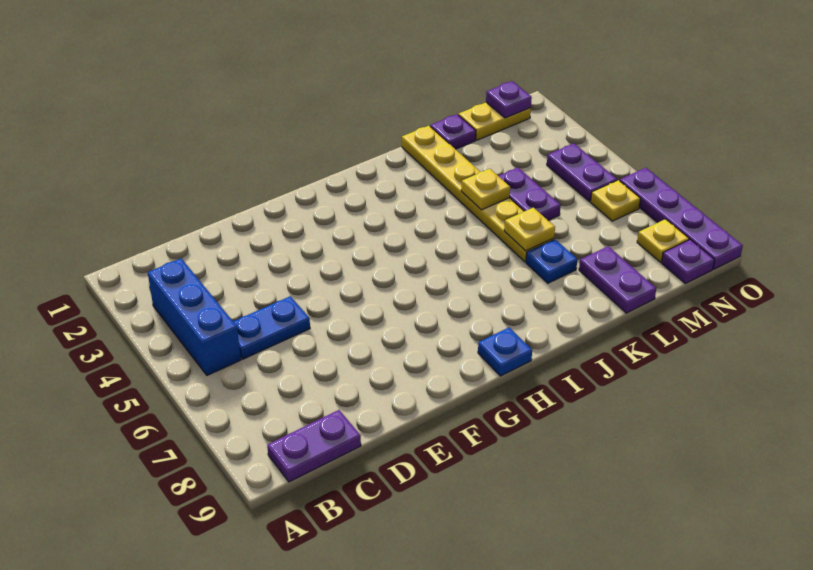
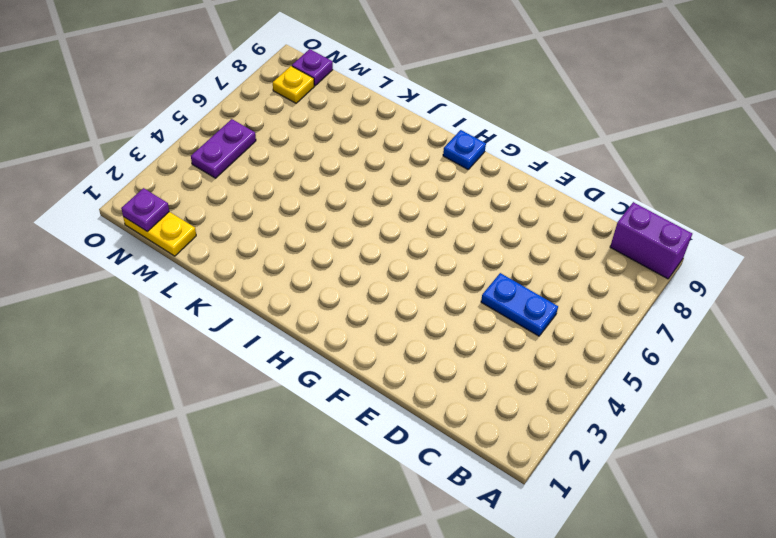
purple 1x2 brick [610,202,692,279] -> purple 1x2 plate [267,410,361,482]
none -> blue 1x3 brick [148,258,241,375]
none -> yellow 1x6 plate [402,126,554,262]
none -> blue 1x1 plate [526,239,577,283]

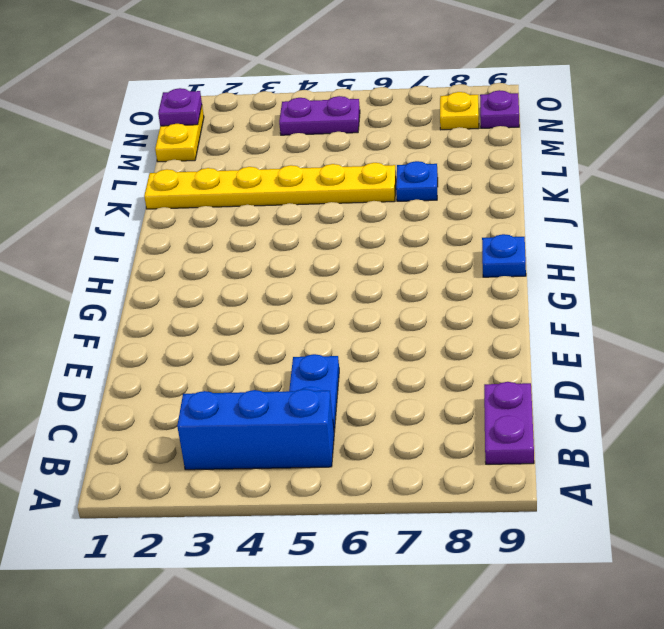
none -> purple 1x1 plate [430,114,476,149]
none -> purple 1x2 plate [499,168,561,221]
none -> purple 1x2 plate [579,246,656,313]

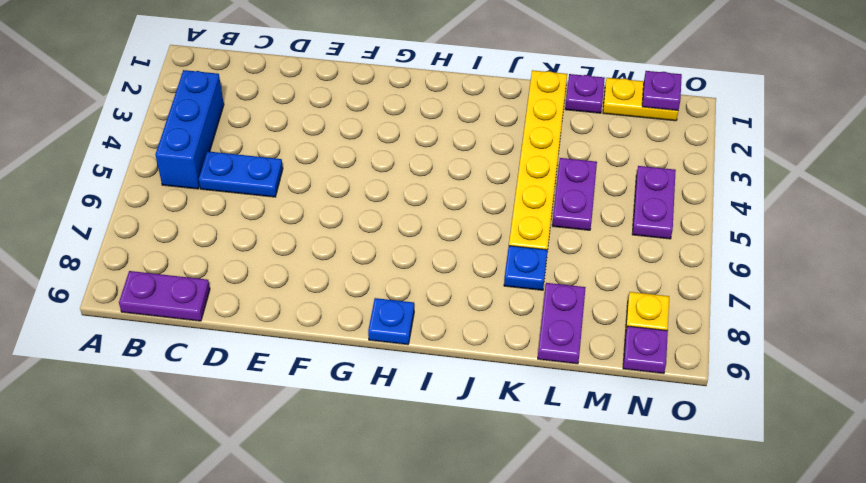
none -> yellow 1x1 plate [591,180,640,221]
none -> purple 1x4 plate [620,168,743,269]
none -> yellow 1x1 plate [461,169,510,210]

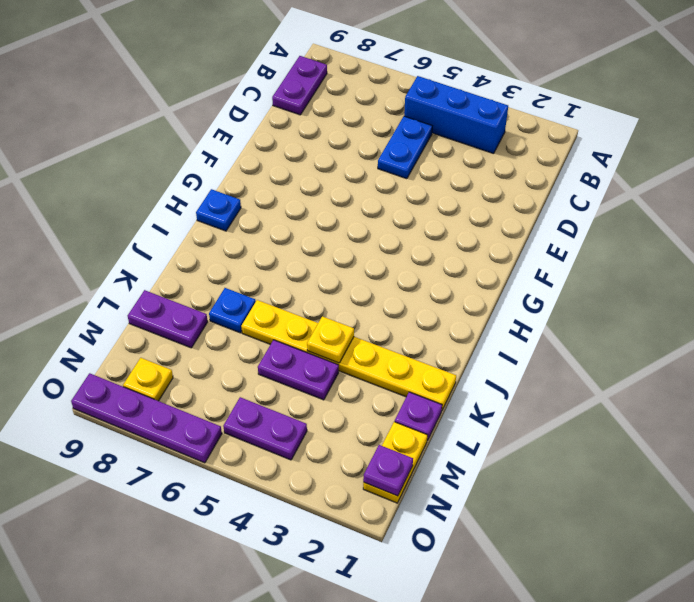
none -> yellow 1x1 plate [591,180,640,221]
none -> purple 1x1 plate [662,239,714,284]
none -> yellow 1x1 plate [504,208,555,251]

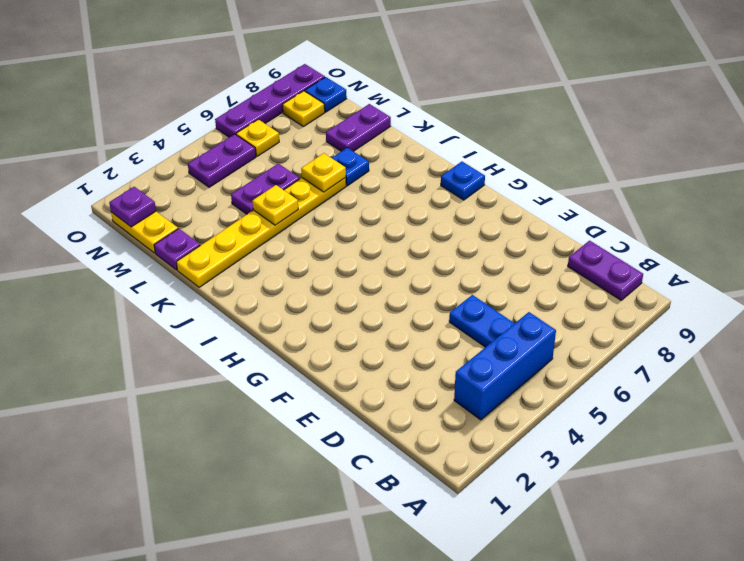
blue 1x1 plate [305,77,347,112] -> purple 1x1 plate [662,239,714,284]

